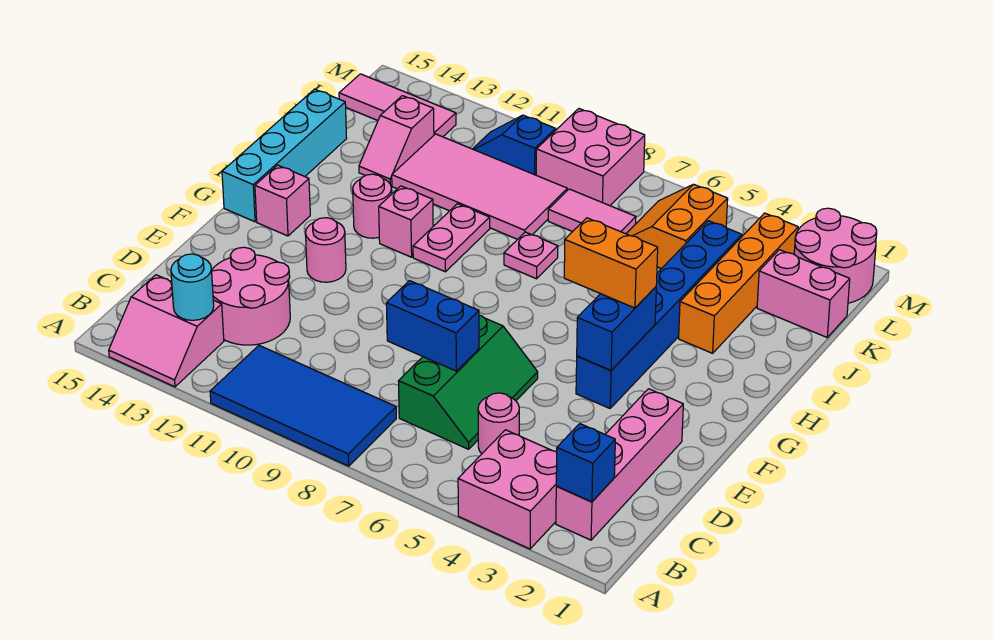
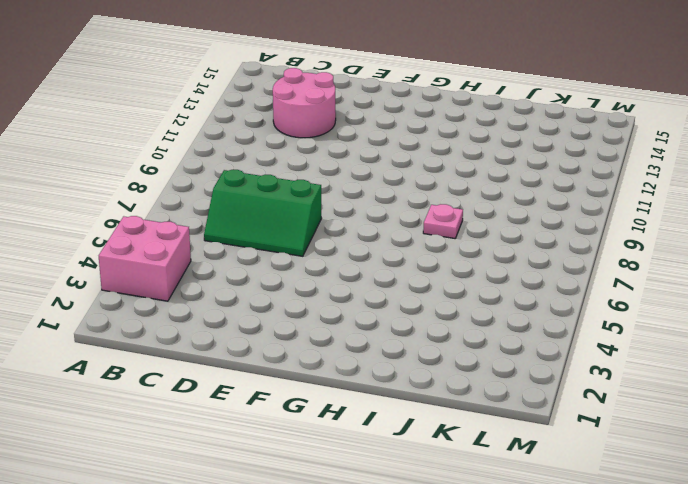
none -> blue 2x4 tile [210,345,396,466]
none -> pink 2x2 slope [109,275,224,387]
none -> pink 1x4 brick [556,389,683,540]
none -> pink 1x1 round brick [478,393,519,454]

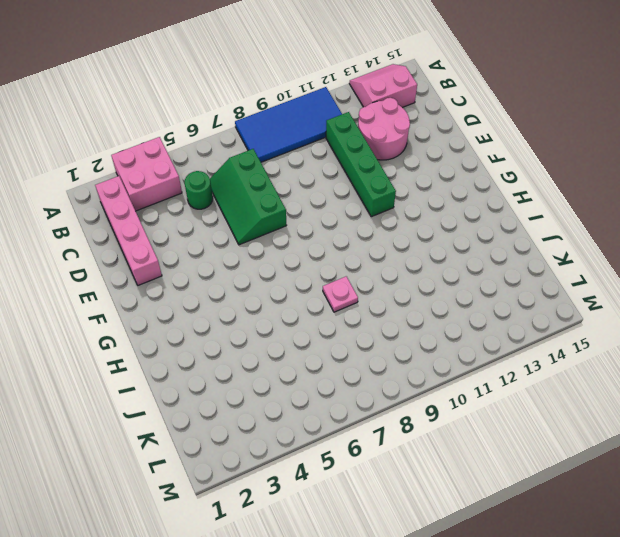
green 1x1 round brick [185,171,213,209] -> pink 1x1 round brick [478,393,519,454]
green 1x4 brick [326,112,396,217] -> none
none -> blue 1x6 brick [576,221,742,408]
none -> pink 1x1 round brick [306,218,346,282]
none -> pink 1x1 brick [255,165,310,236]
none -> cyan 1x4 brick [222,89,347,222]

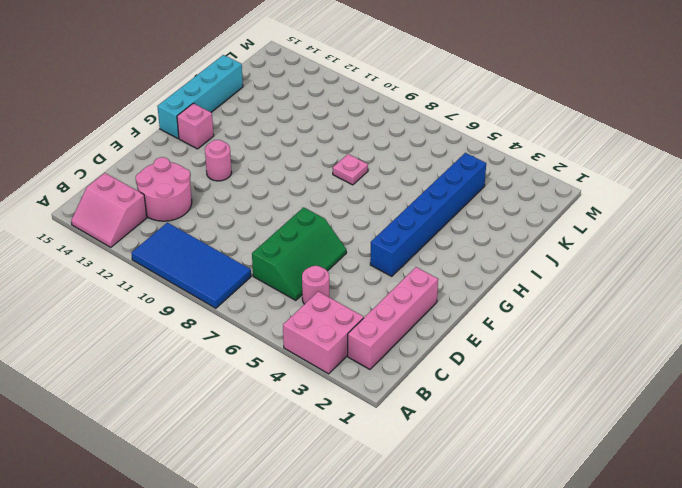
none -> pink 1x2 plate [413,204,490,272]
none -> pink 1x1 brick [379,186,433,257]
none -> pink 1x1 round brick [353,174,392,238]
none -> orange 1x4 brick [679,213,798,353]

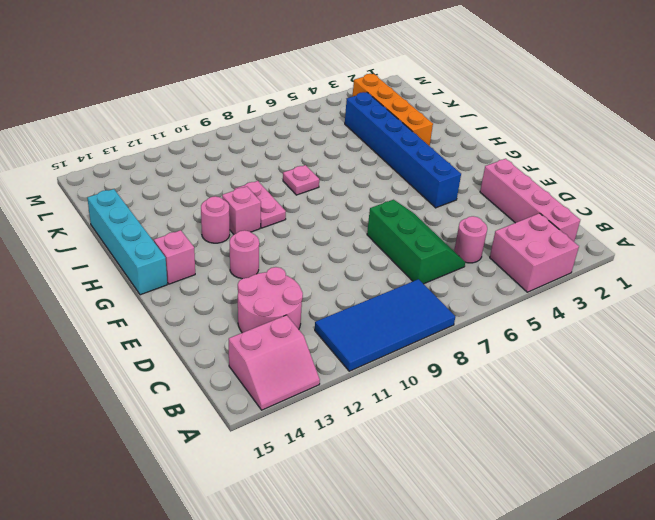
none -> pink 2x4 tile [392,134,567,239]
none -> pink 1x2 slope [359,96,434,185]
none -> pink 1x2 brick [757,250,850,337]
none -> orange 2x2 slope [626,184,728,269]

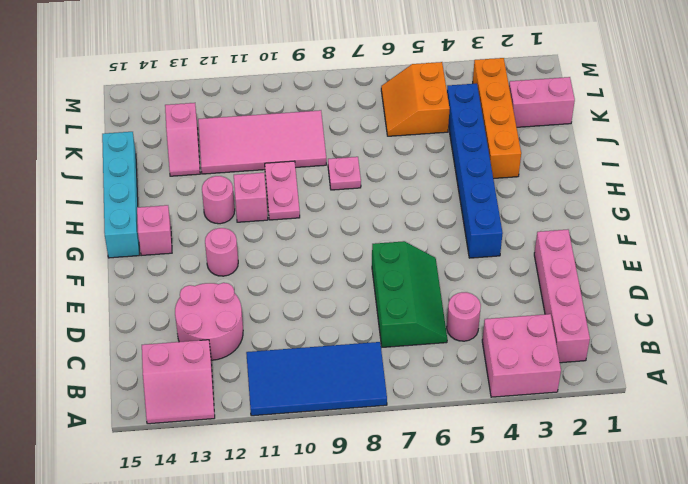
none -> pink 1x2 tile [548,189,636,234]
none -> pink 2x2 round brick [794,208,877,303]
none -> pink 2x2 brick [536,109,645,206]
none -> blue 1x2 slope [473,115,556,175]

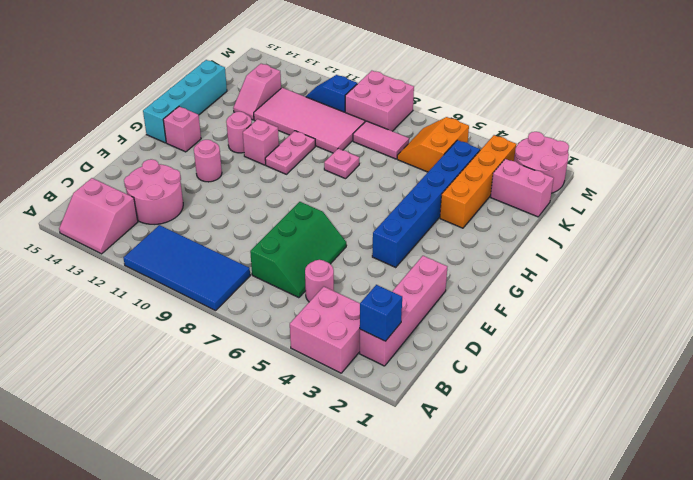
none -> pink 1x3 tile [339,74,456,137]
none -> cyan 1x1 round brick [171,254,214,320]
none -> blue 1x2 brick [386,281,479,371]
none -> blue 1x2 brick [577,287,656,370]

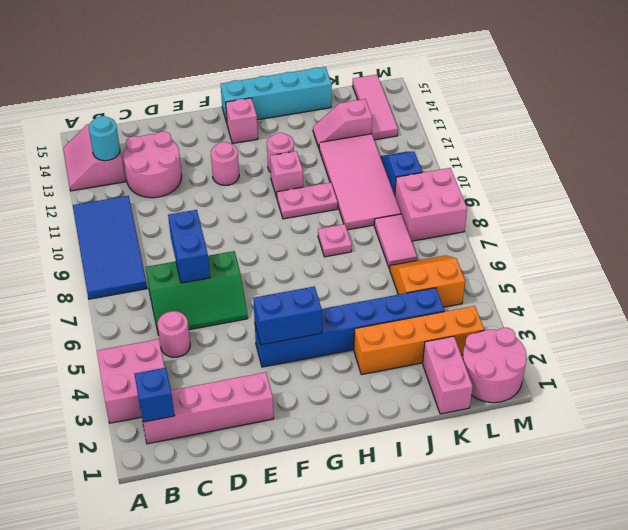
none -> orange 1x2 brick [564,218,658,308]

